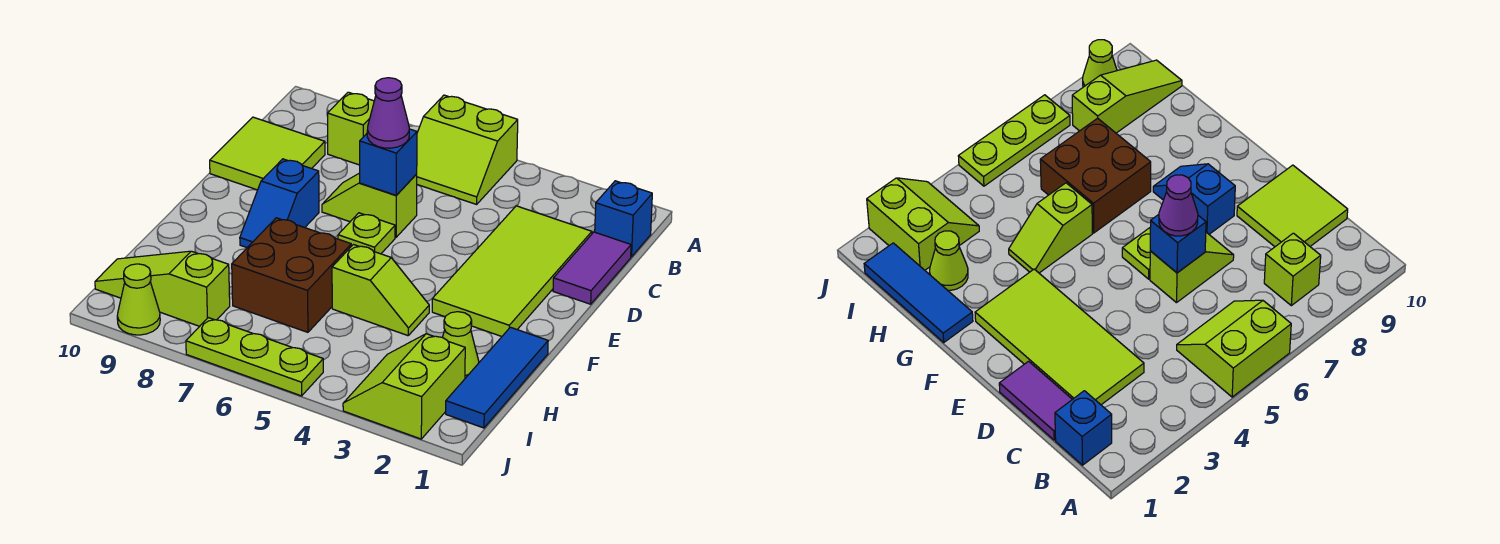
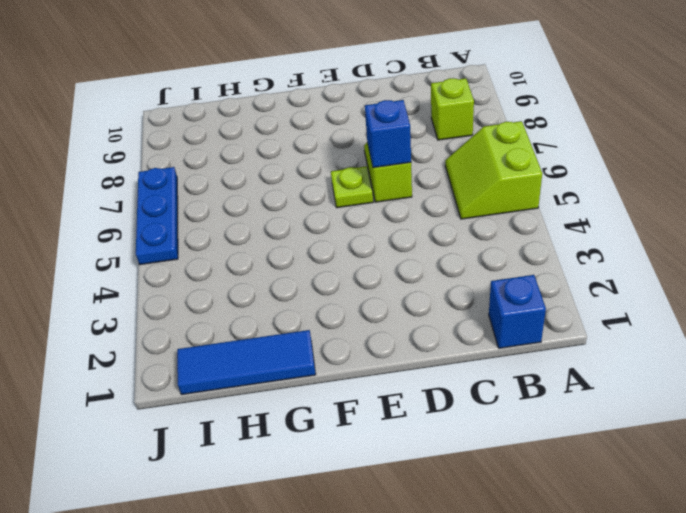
blue 1x3 plate [136,167,178,265] -> lime 1x3 plate [186,318,323,396]
none -> purple 1x2 tile [553,232,631,304]
none -> lime 2x4 tile [432,206,592,336]
none -> lime 2x2 tile [210,117,325,190]

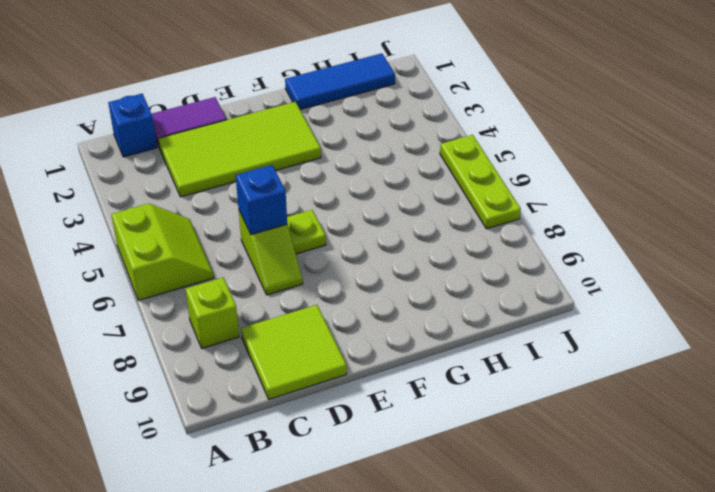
none -> blue 1x2 slope [240,159,319,248]
none -> lime 1x2 slope [332,245,429,336]
none -> brown 2x2 brick [232,218,351,332]

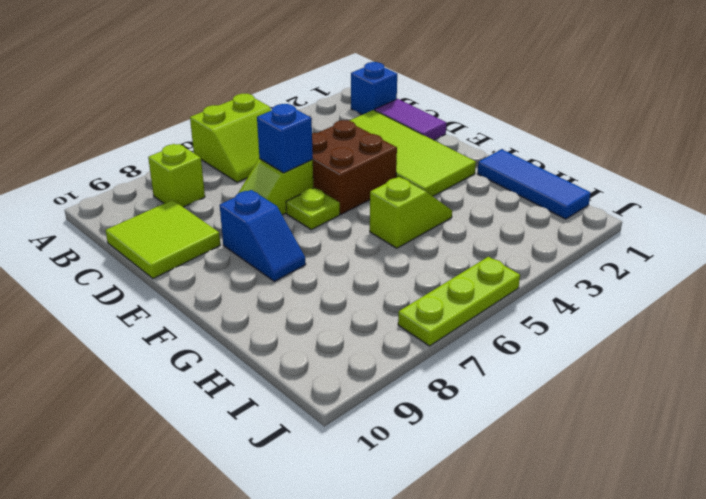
brown 2x2 brick [312,120,397,214] -> brown 2x2 brick moved to [232,218,351,332]
none -> lime 1x1 cone [443,312,479,378]
none -> lime 2x2 slope [343,334,465,439]
none -> lime 1x3 slope [95,251,230,326]

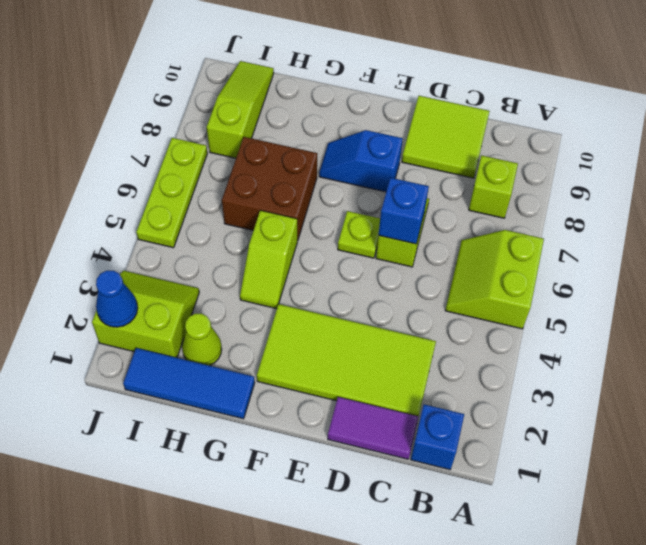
blue 1x1 cone [96,271,138,327] -> none
none -> lime 1x1 cone [117,264,160,335]
none -> purple 1x1 cone [367,78,409,148]

